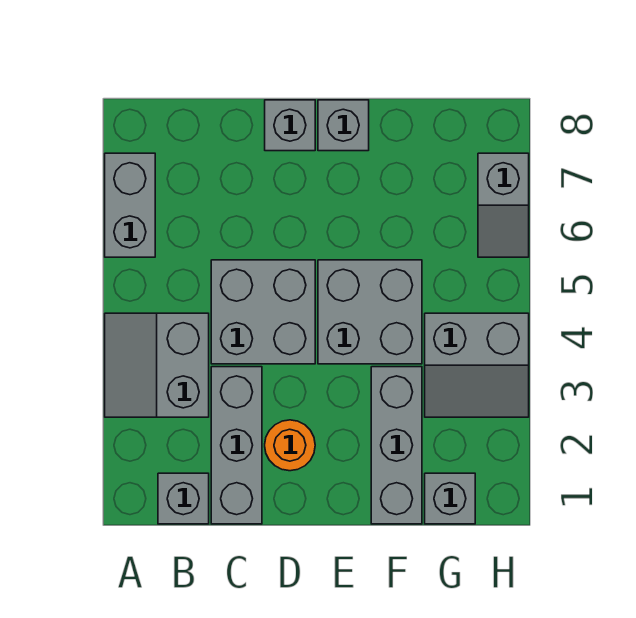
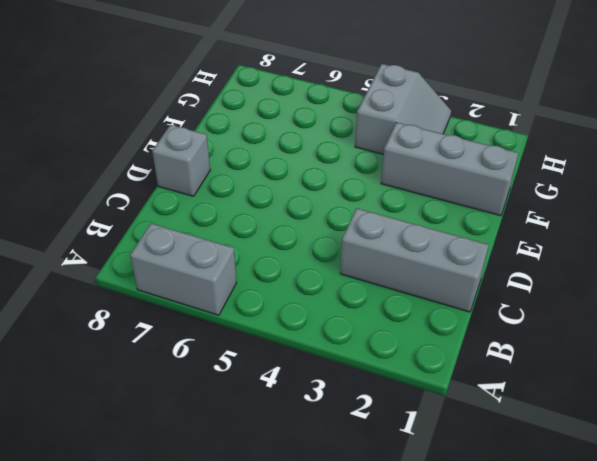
none -> grey 2x2 slope [105,313,209,417]
none -> grey 1x1 brick [158,473,209,524]
none -> grey 2x2 brick [211,260,315,364]

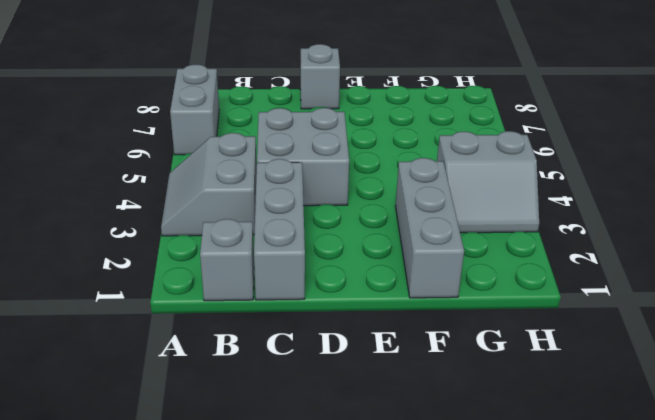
none -> orange 1x1 round brick [265,420,315,471]
none -> grey 2x2 brick [318,260,422,364]
none -> grey 1x1 brick [318,100,369,151]

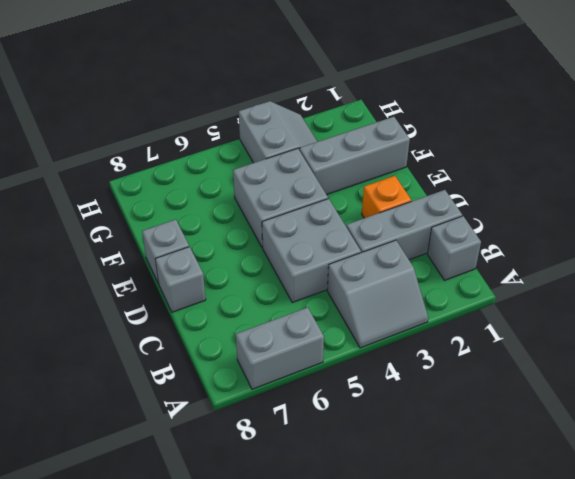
orange 1x1 brick [362,176,411,218] -> orange 1x1 round brick [265,420,315,471]
none -> grey 1x1 brick [425,473,475,524]
none -> grey 1x2 slope [478,153,529,257]

